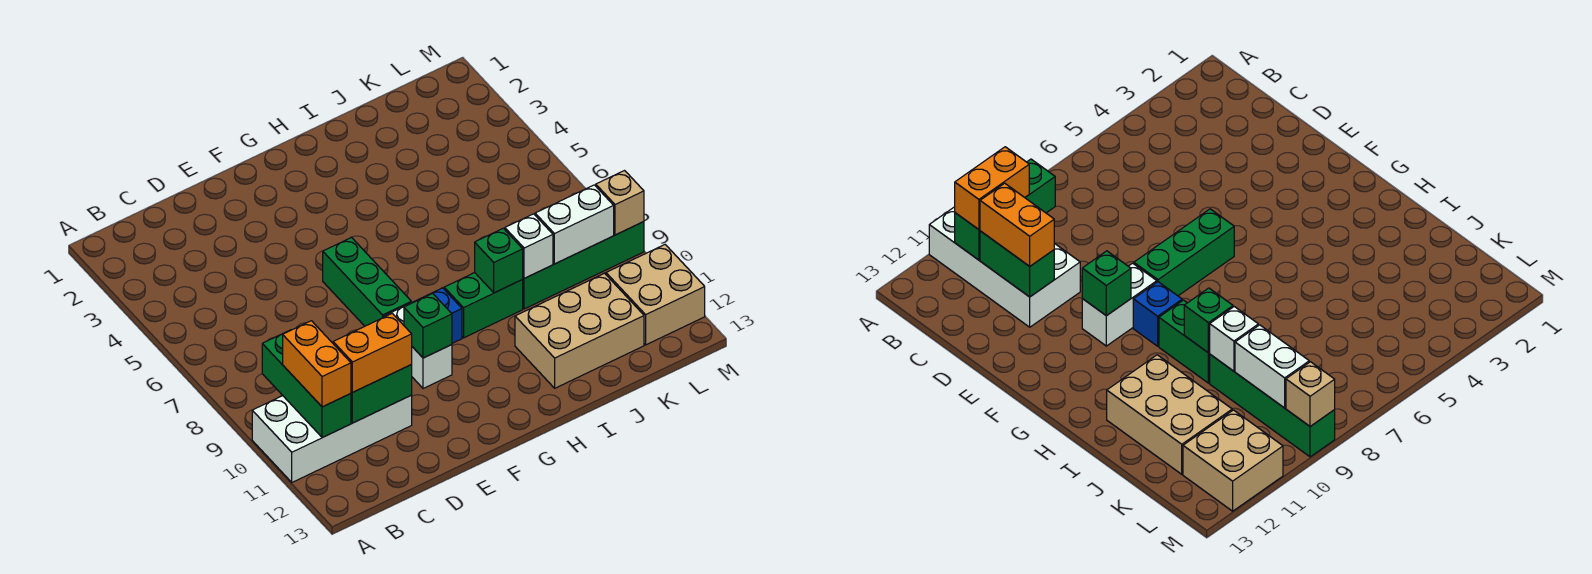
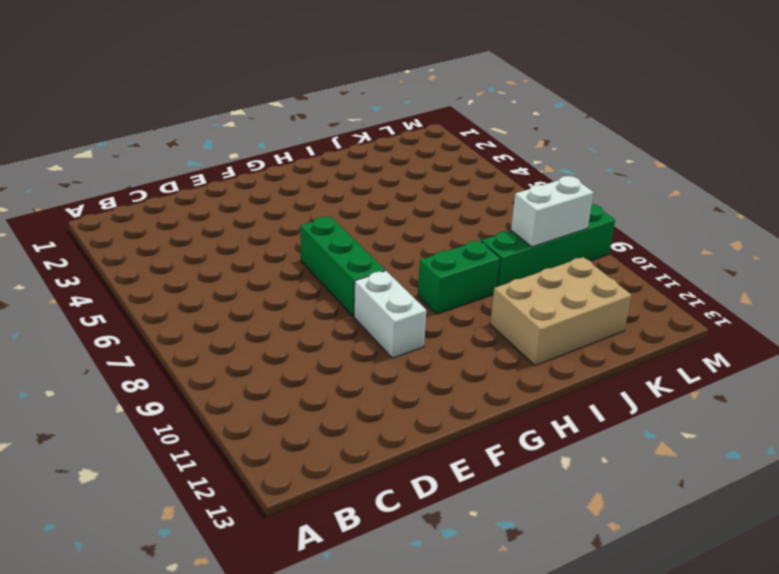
none -> white 2x4 brick [252,395,412,482]
none -> blue 1x1 brick [414,288,462,343]
none -> tan 2x2 brick [606,245,705,345]

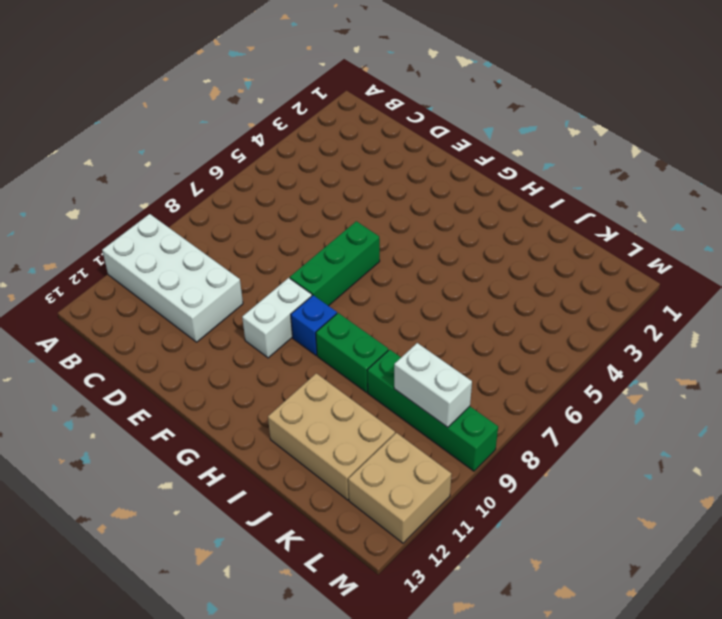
none -> green 1x3 brick [262,330,351,438]
none -> green 1x2 brick [351,365,412,423]
none -> green 1x1 brick [404,293,452,358]

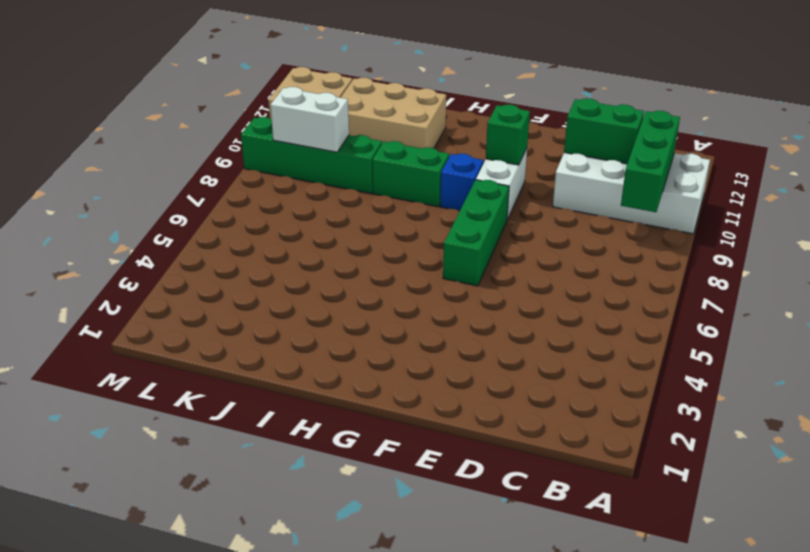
none -> green 1x1 brick [475,228,523,293]
none -> white 1x1 brick [505,214,553,278]
none -> tan 1x1 brick [596,171,644,235]

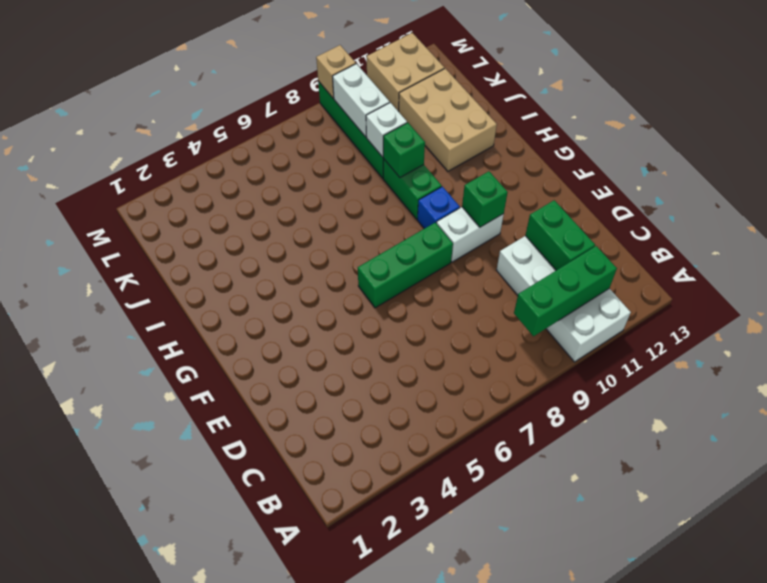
none -> orange 1x2 brick [283,321,351,407]
none -> orange 1x2 brick [333,313,412,392]

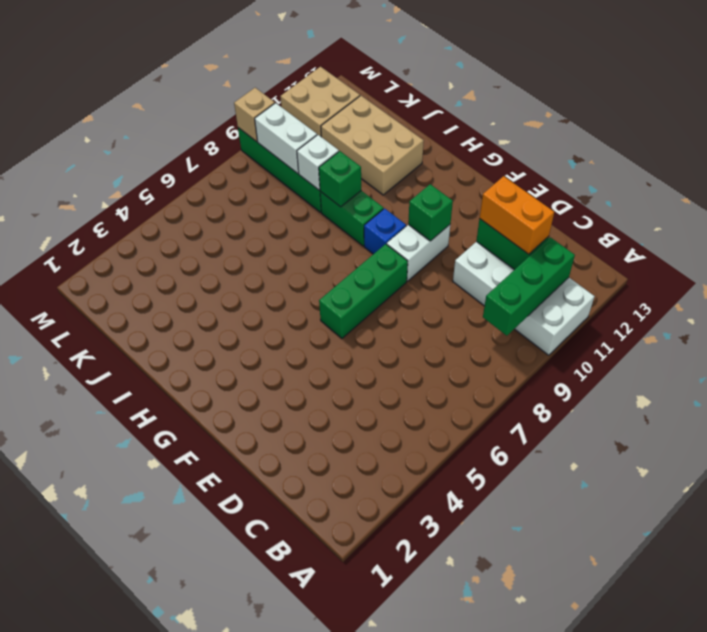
none -> orange 1x2 brick [283,321,351,407]

